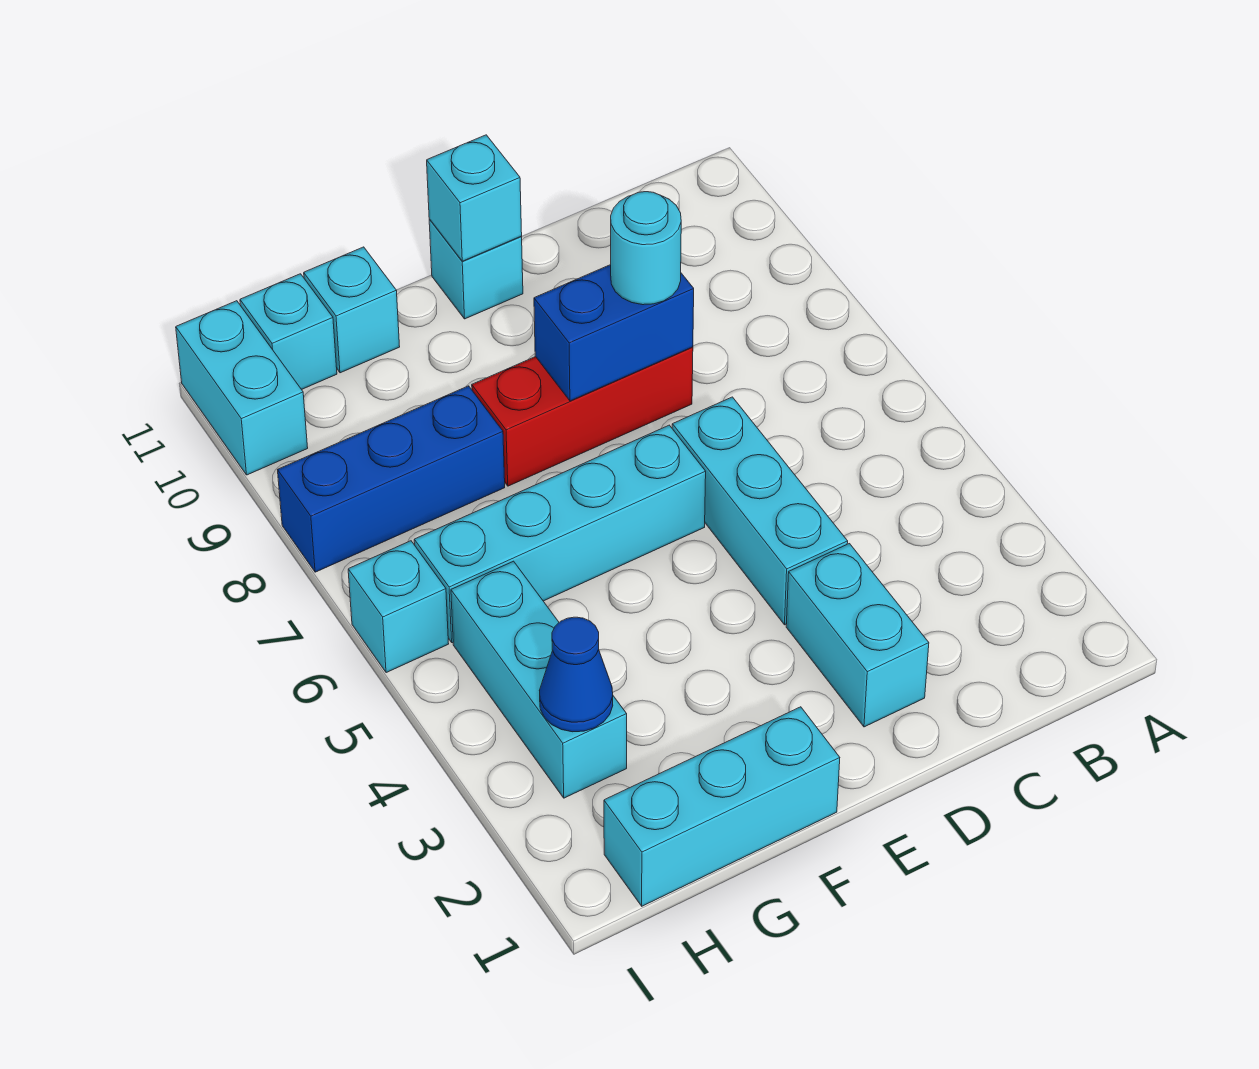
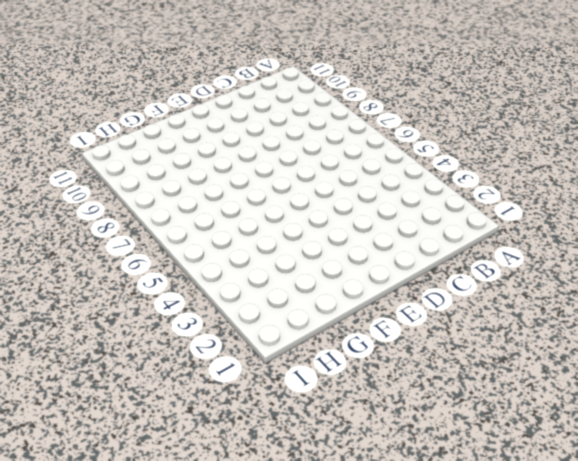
none -> cyan 1x2 brick [786,544,929,727]
none -> cyan 1x3 brick [672,397,848,625]
none -> red 1x3 brick [472,347,693,486]

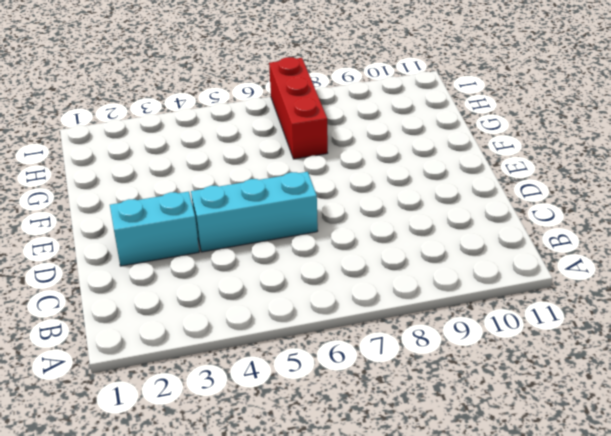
red 1x3 brick [269,57,328,159] -> red 1x3 brick moved to [472,347,693,486]
none -> cyan 1x4 brick [414,425,706,643]
none -> cyan 1x1 brick [429,219,523,319]
none -> cyan 1x3 brick [604,707,840,906]

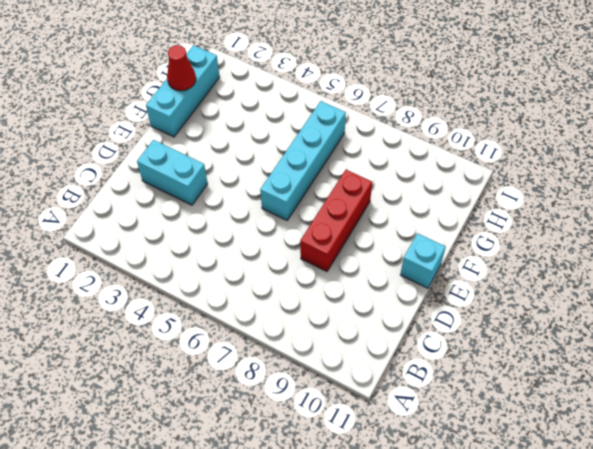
red 1x1 cone [167,45,196,91] -> none
none -> cyan 1x3 brick [672,397,848,625]
none -> blue 1x3 brick [278,386,505,572]
none -> cyan 1x1 brick [304,247,400,373]

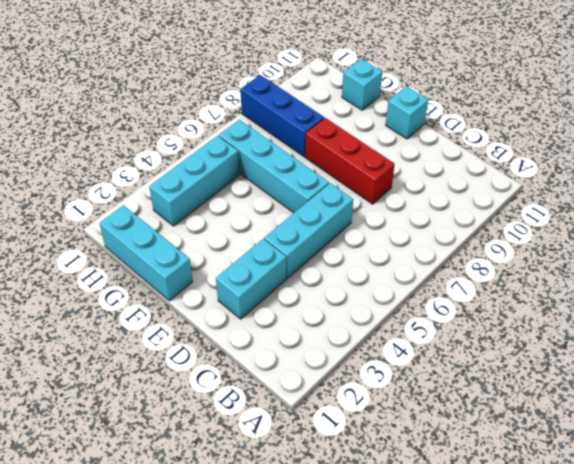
none -> cyan 1x1 brick [240,274,337,389]
none -> cyan 1x1 brick [348,541,449,673]
none -> cyan 1x2 brick [176,301,308,475]

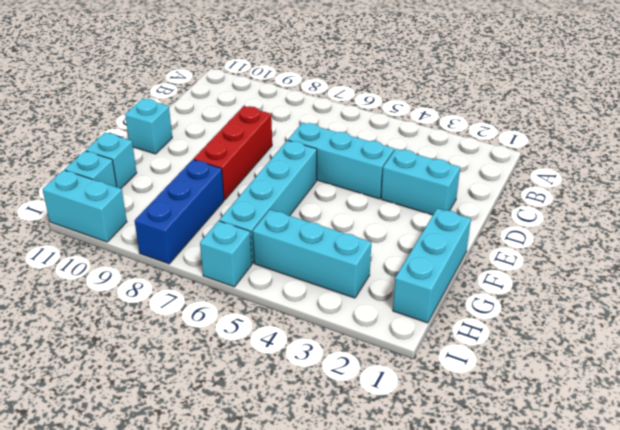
none -> blue 1x2 brick [534,265,694,401]
none -> cyan 1x1 brick [427,135,522,261]
none -> blue 1x1 cone [539,617,613,732]

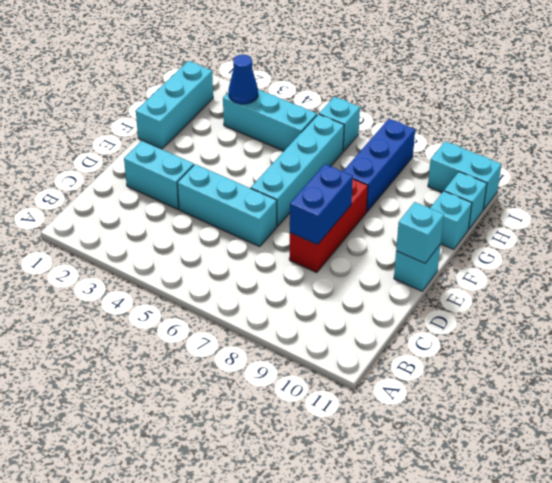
none -> cyan 1x1 round brick [611,192,681,305]

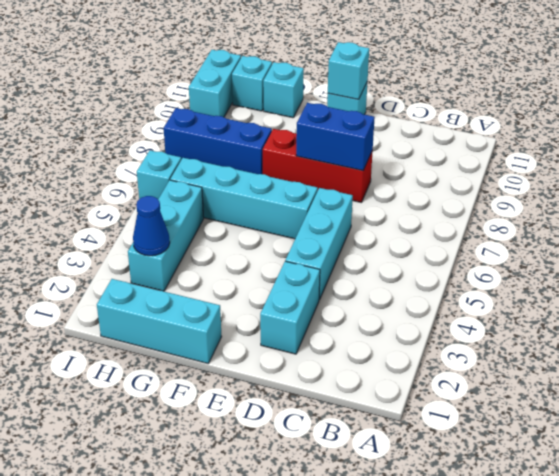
none -> cyan 1x1 round brick [611,192,681,305]

